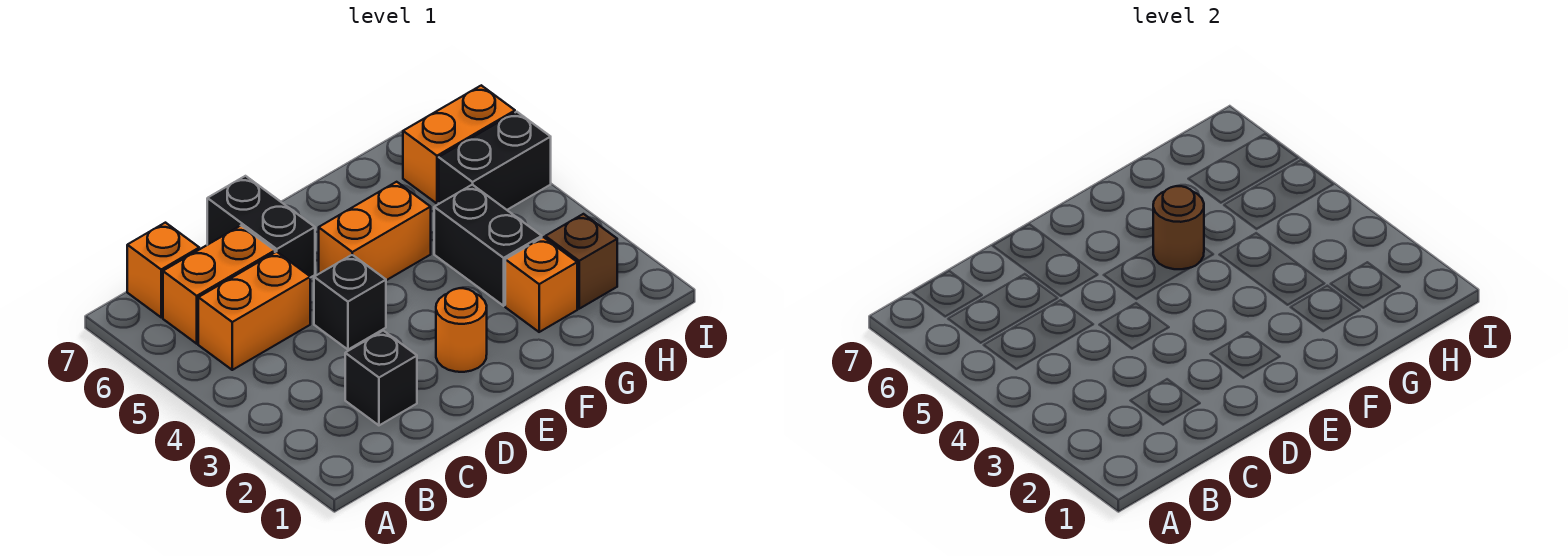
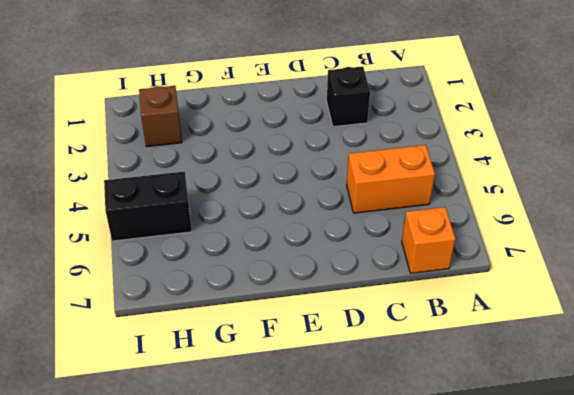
none -> orange 1x2 brick [163,226,275,344]
none -> black 1x1 brick [314,255,386,349]
none -> black 1x2 brick [207,176,315,278]

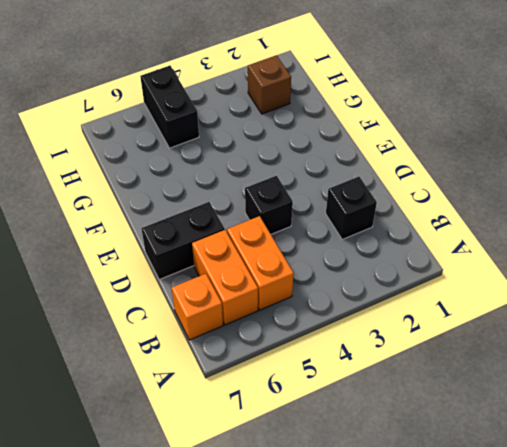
none -> orange 1x1 round brick [436,288,487,372]
none -> orange 1x2 brick [319,182,431,280]
none -> orange 1x1 brick [505,237,577,332]

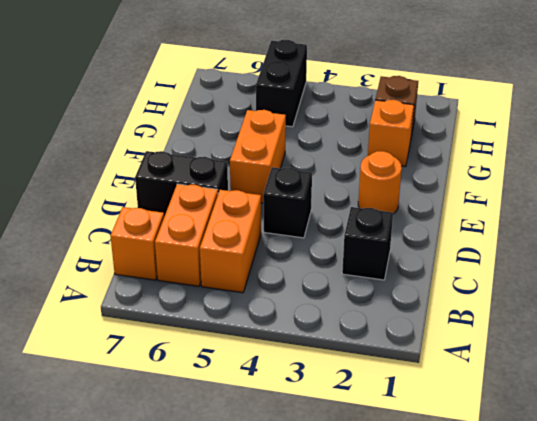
none -> black 1x2 brick [434,185,542,306]
none -> orange 1x2 brick [403,85,515,204]
none -> brown 1x1 round brick [1153,186,1204,269]

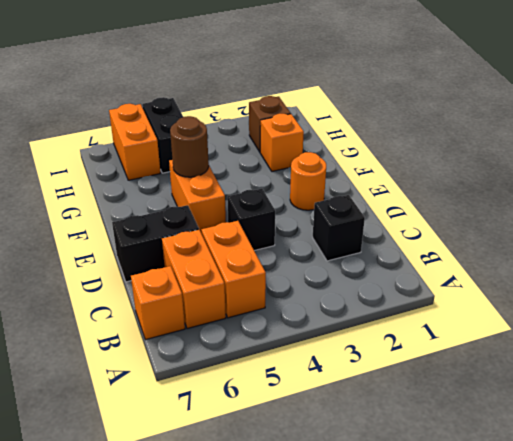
none -> black 1x2 brick [434,185,542,306]

